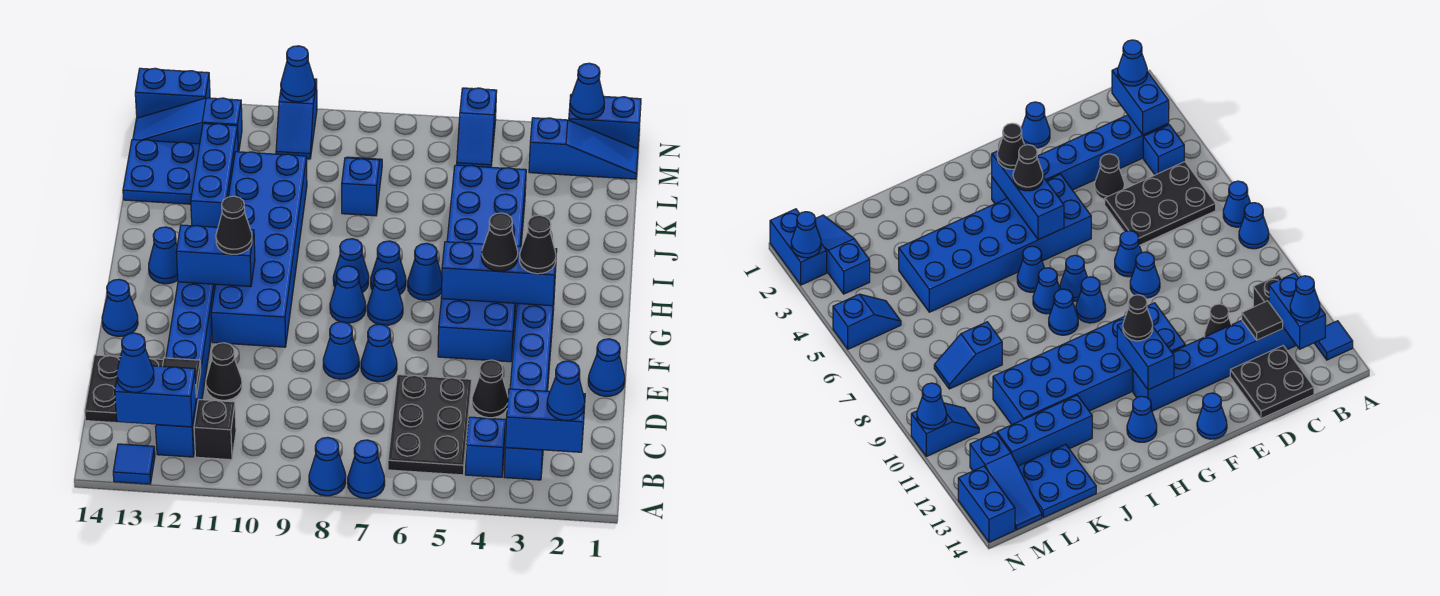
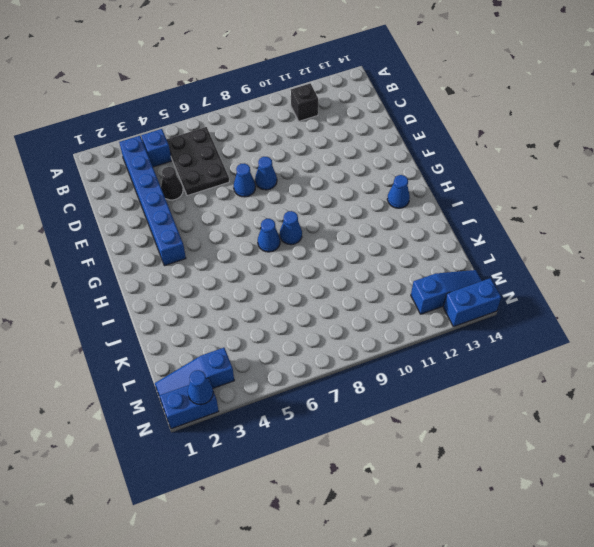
none -> blue 1x1 cone [348,440,385,498]
none -> blue 1x1 cone [309,437,346,496]
none -> blue 1x1 tile [113,444,155,484]
none -> blue 1x6 brick [155,282,215,457]

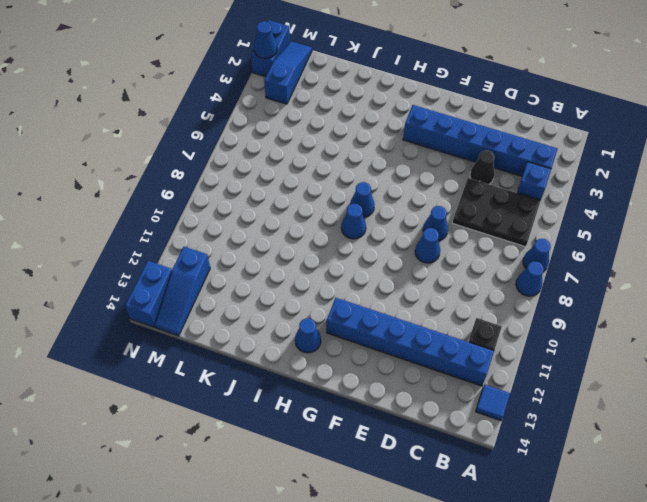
none -> black 2x2 plate [85,355,163,425]
none -> black 1x1 cone [206,343,242,400]
none -> blue 1x1 cone [588,339,625,396]
none -> blue 2x6 brick [438,165,526,362]

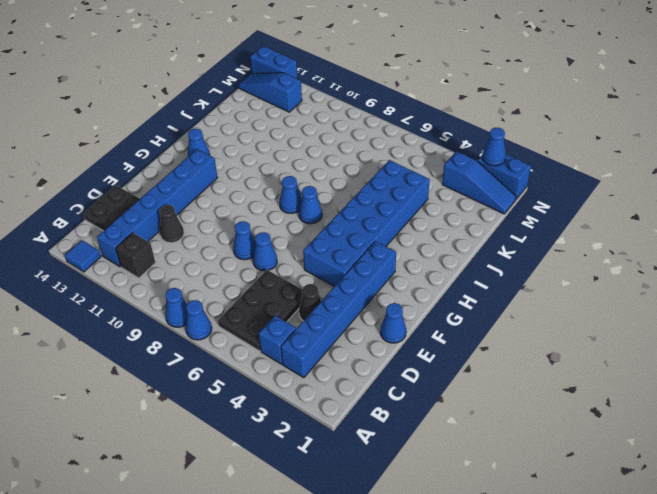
none -> blue 2x6 brick [211,152,307,347]
none -> blue 1x1 cone [102,279,138,336]
none -> blue 1x1 cone [367,268,403,325]
none -> blue 1x1 cone [330,266,366,323]

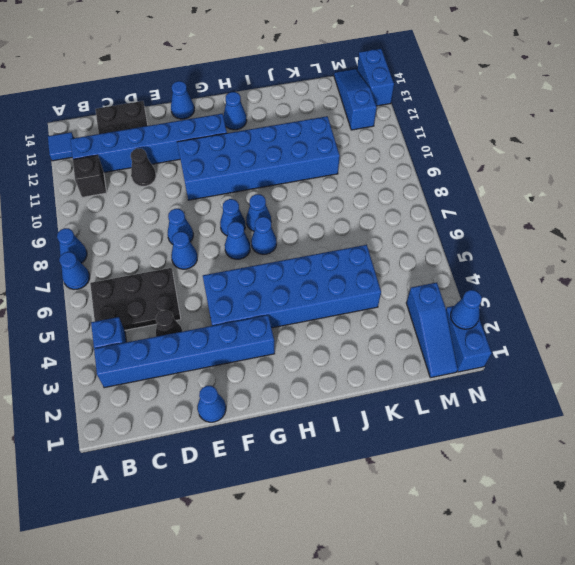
none -> blue 1x1 cone [408,243,442,300]
none -> blue 1x3 brick [191,124,238,227]
none -> blue 1x2 slope [342,157,382,216]
none -> blue 2x2 plate [123,140,200,204]

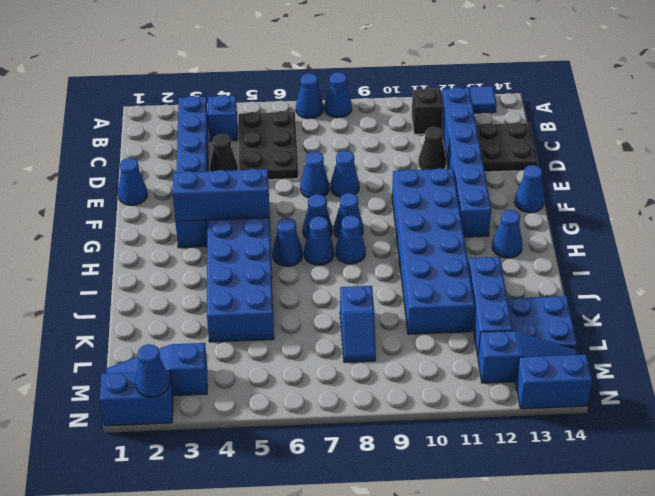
none -> blue 1x2 slope [457,88,497,167]
none -> blue 1x2 slope [276,79,317,159]
none -> blue 1x2 brick [505,389,585,452]
none -> blue 1x2 brick [115,366,196,427]

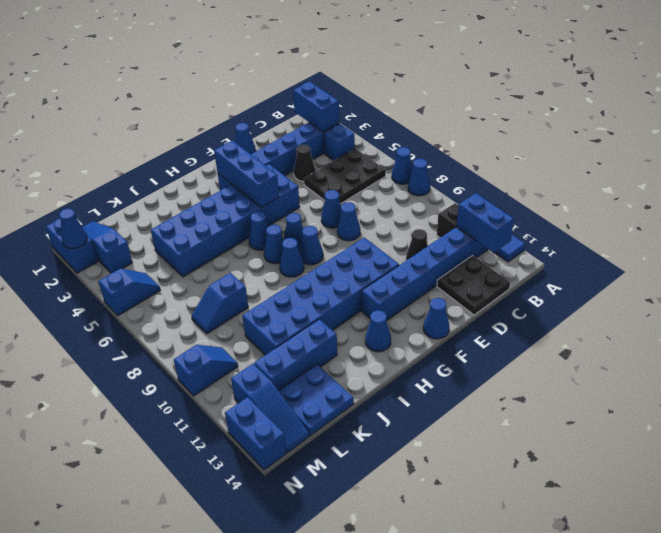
none -> black 1x1 tile [163,358,201,397]
none -> blue 1x2 brick [176,225,255,287]
none -> blue 1x1 cone [281,46,315,102]
none -> blue 1x1 cone [547,361,585,420]

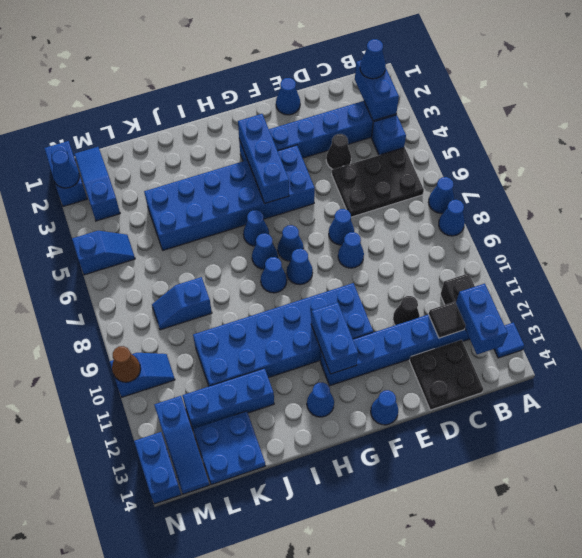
brown 1x1 cone [112,346,141,382] -> blue 1x1 cone [281,46,315,102]
none -> blue 1x1 cone [117,333,154,392]
none -> black 1x1 cone [520,215,556,274]
none -> black 1x1 cone [481,213,518,271]
none -> black 1x1 cone [216,196,252,254]

